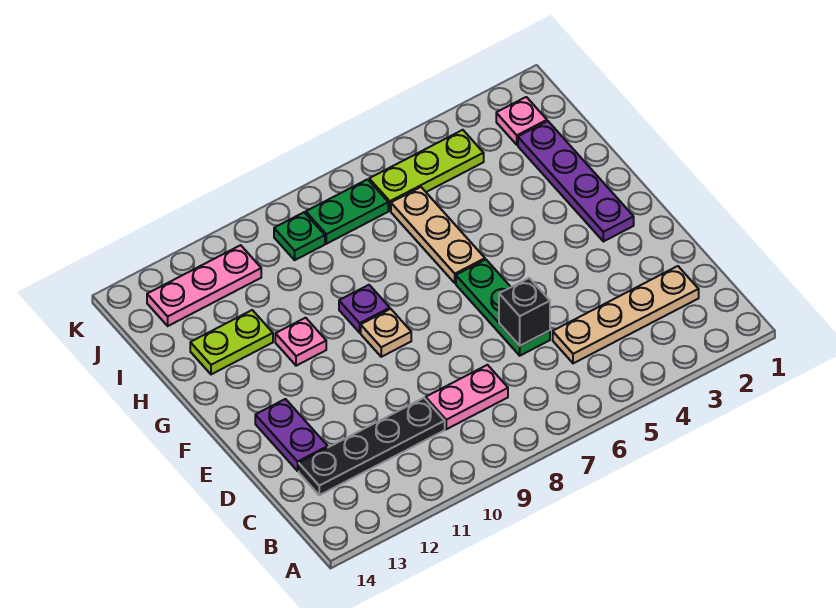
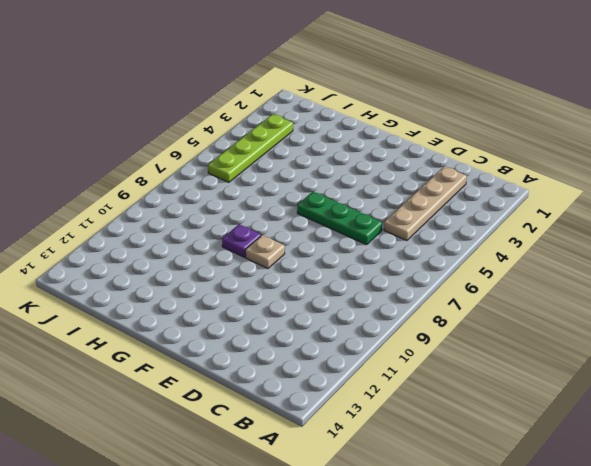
lime 1x4 plate [208,114,293,182] -> lime 1x3 plate [369,130,484,211]
none -> pink 1x2 plate [426,365,508,429]
none -> black 1x4 plate [299,398,445,495]
none -> purple 1x2 plate [255,399,328,471]

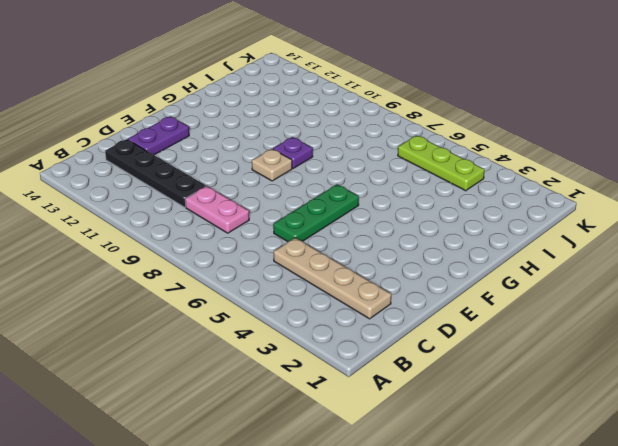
none -> purple 1x4 plate [518,121,634,242]
none -> tan 1x3 plate [391,187,485,283]
none -> pink 1x1 plate [275,318,326,366]

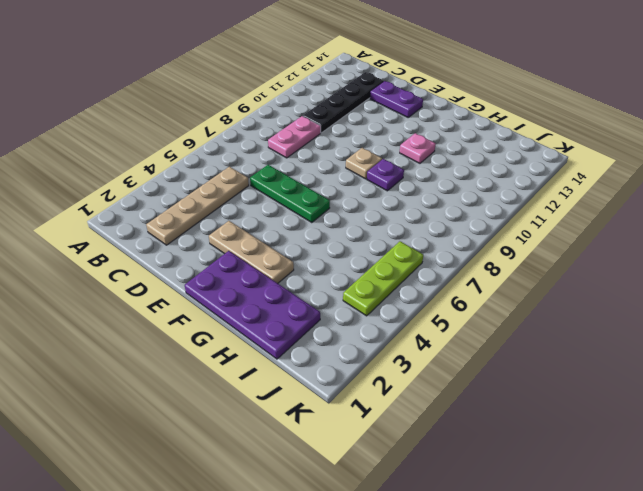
tan 1x3 plate [209,221,294,283] -> tan 1x3 plate moved to [391,187,485,283]
purple 2x4 plate [185,251,320,359] -> purple 1x4 plate [518,121,634,242]
none -> lime 1x2 plate [190,310,273,374]
none -> pink 1x1 plate [496,97,547,145]
none -> green 1x2 plate [306,179,388,244]

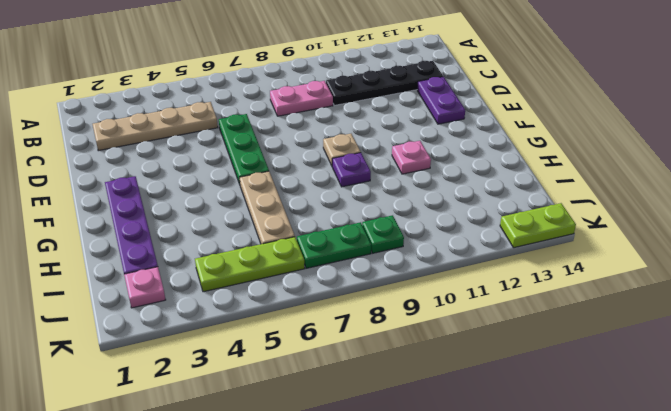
lime 1x2 plate [500,203,576,248] -> lime 1x2 plate moved to [190,310,273,374]
none -> pink 1x3 plate [147,245,261,326]
none -> black 1x1 brick [499,278,550,346]

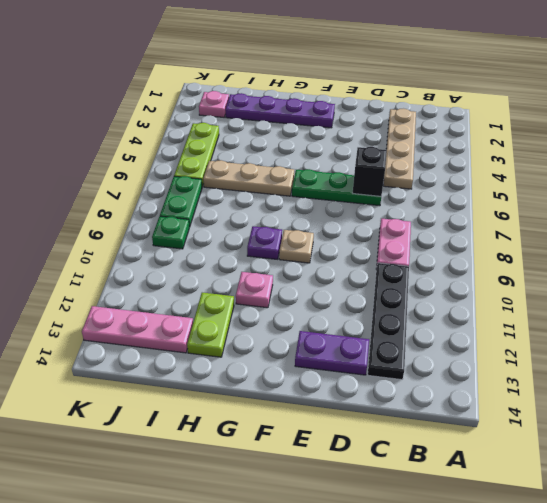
pink 1x3 plate [82,306,193,353] -> pink 1x3 plate turned to [147,245,261,326]

